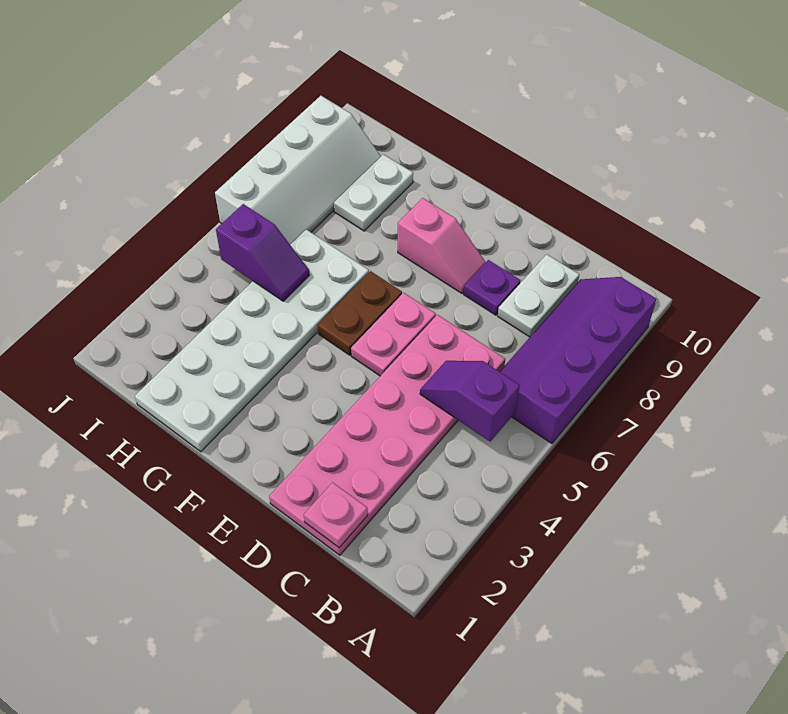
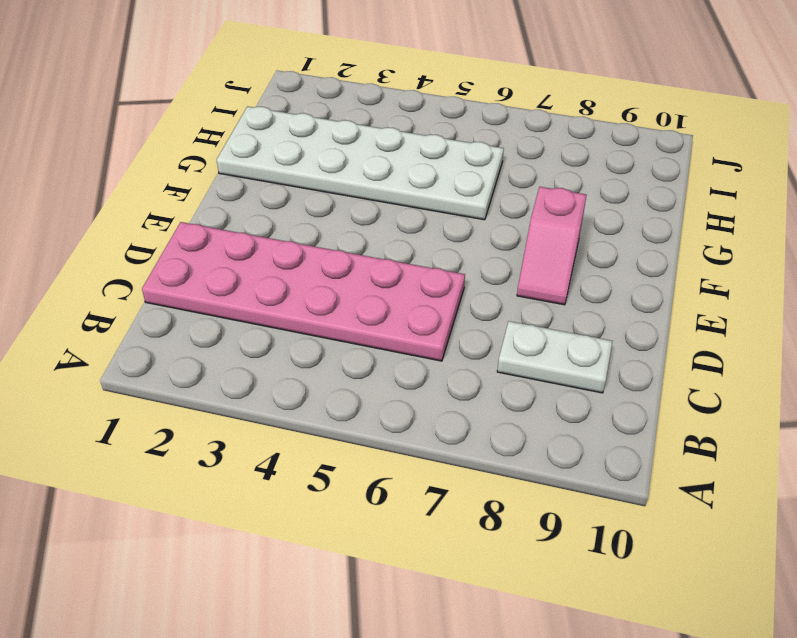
none -> purple 2x4 slope [500,277,656,444]
none -> purple 1x1 plate [464,260,521,315]
none -> pink 1x2 plate [351,293,436,376]

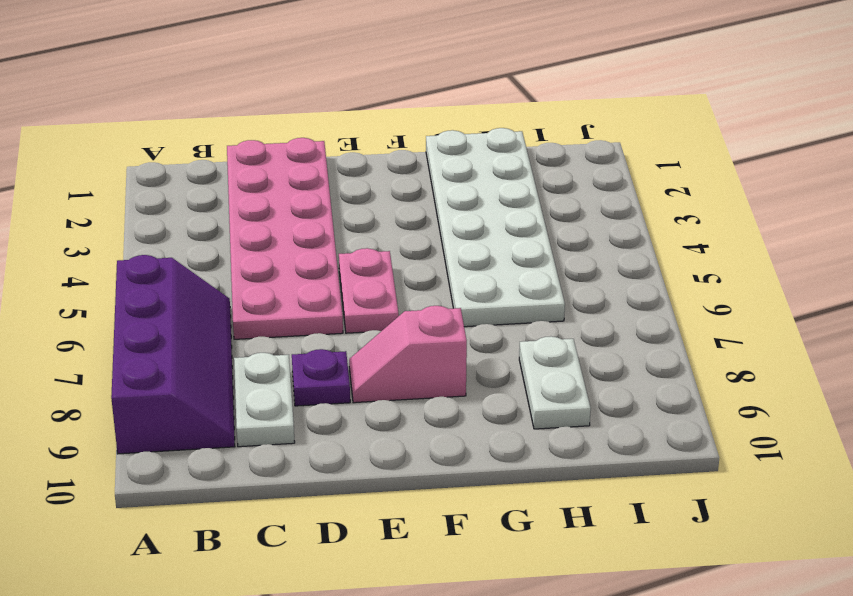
none -> brown 1x2 plate [318,271,402,355]
none -> white 2x4 slope [215,96,381,244]
none -> purple 1x2 slope [420,361,520,441]

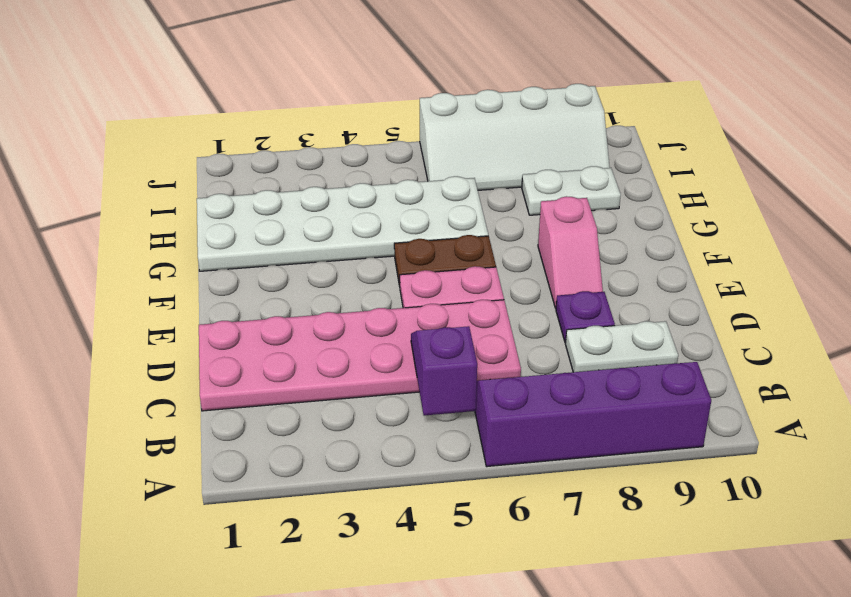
none -> pink 1x1 plate [304,482,368,548]
none -> purple 1x2 slope [216,204,309,301]

